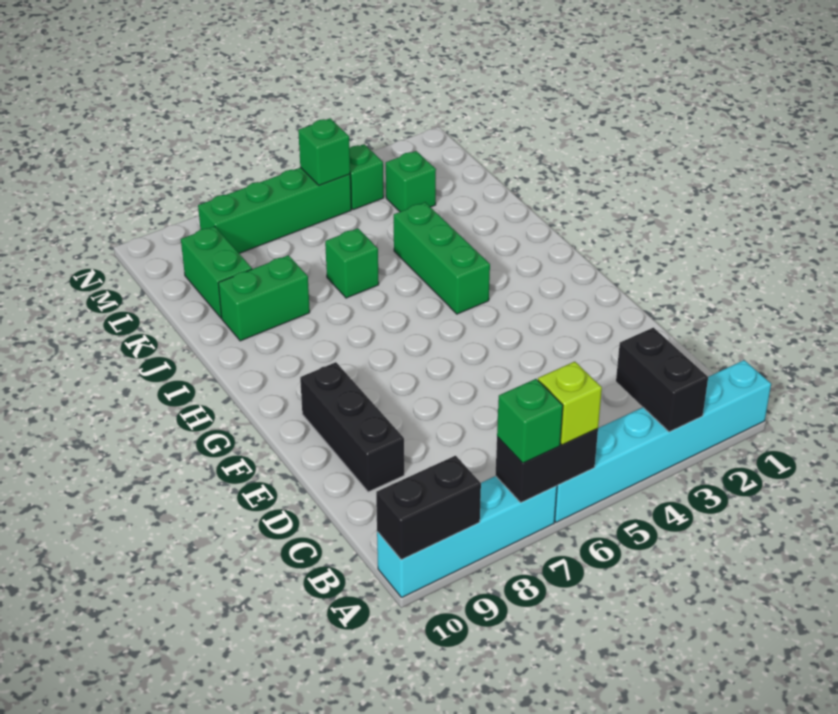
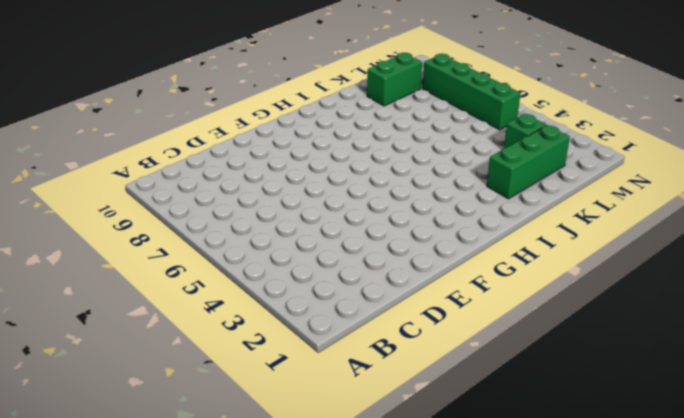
green 1x3 brick [487,125,570,199] -> green 1x3 brick moved to [394,202,490,314]
none -> cyan 1x6 brick [554,360,771,522]
none -> cyan 1x4 brick [377,476,557,597]
none -> black 1x3 brick [300,362,404,492]

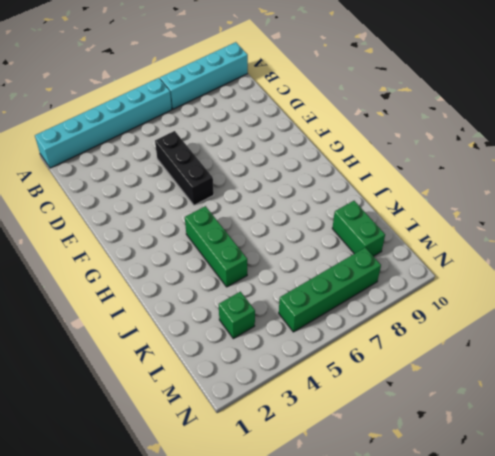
black 1x3 brick [155,131,214,205] -> black 1x3 brick moved to [300,362,404,492]
none -> green 1x1 brick [325,228,379,298]
none -> green 1x2 brick [218,255,310,341]
none -> green 1x1 brick [350,144,384,210]

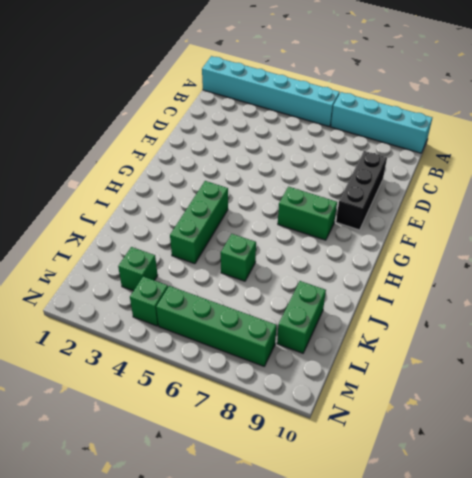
green 1x2 brick [278,187,337,240] -> green 1x2 brick moved to [218,255,310,341]
none -> black 1x2 brick [616,328,708,432]
none -> black 1x2 brick [495,429,598,503]
none -> black 1x2 brick [376,456,481,560]

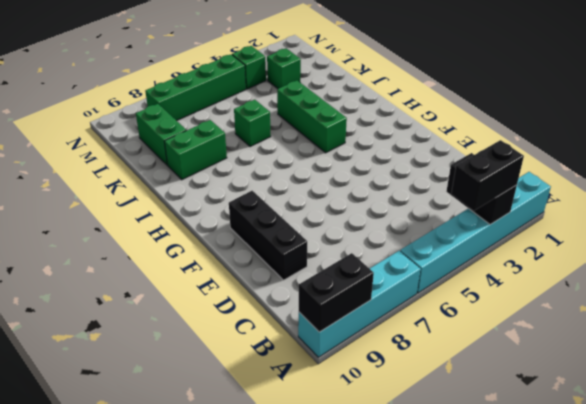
black 1x2 brick [451,140,524,211] -> black 1x2 brick moved to [495,429,598,503]
none -> green 1x1 brick [298,118,350,185]
none -> lime 1x1 brick [538,362,602,445]
none -> green 1x1 brick [497,379,563,463]

